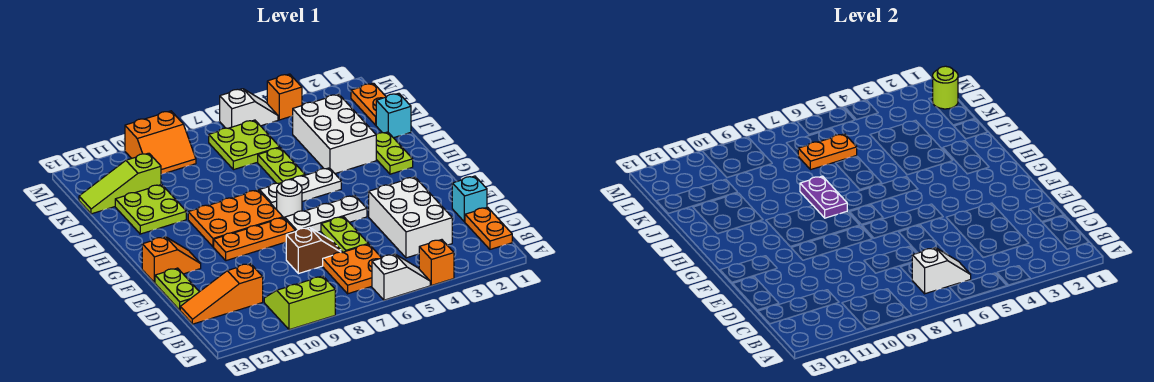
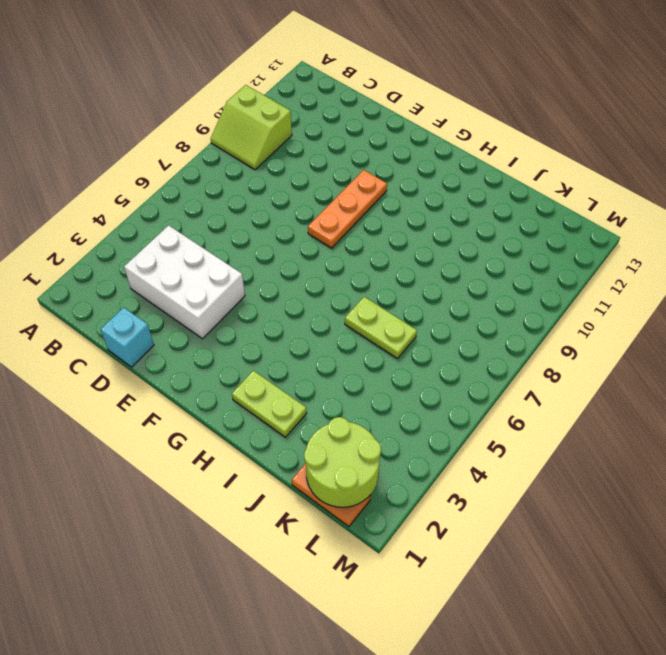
lime 2x2 slope [211,85,292,170] -> lime 2x2 slope turned to [264,276,335,330]
lime 2x2 round brick [304,417,381,507] -> lime 1x1 round brick [933,66,958,109]
none -> orange 1x1 brick [419,240,454,285]
none -> white 1x2 slope [372,254,430,300]
none -> orange 1x2 plate [465,207,512,249]
none -> orange 2x2 plate [323,244,381,294]

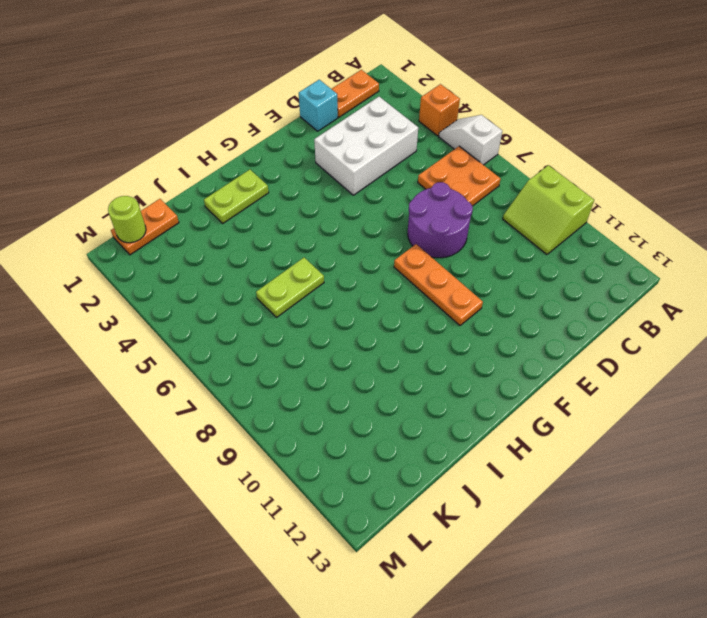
purple 2x2 round brick [408,182,473,258] -> brown 1x2 slope [286,227,342,274]
none -> orange 1x3 slope [180,264,263,324]
none -> lime 1x2 plate [321,217,368,252]
none -> lime 1x2 plate [155,268,199,310]
none -> white 1x3 plate [285,195,367,232]

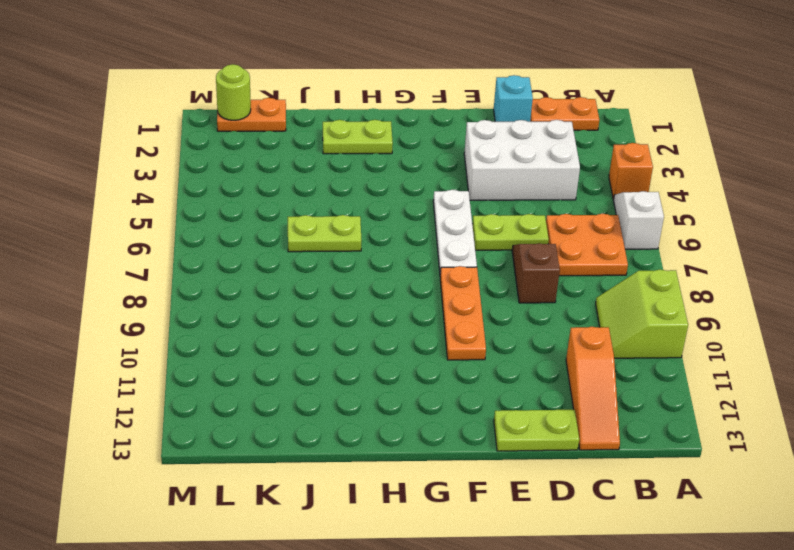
none -> orange 1x2 slope [142,237,201,283]
none -> white 1x1 round brick [277,180,302,218]
none -> orange 2x3 plate [188,190,283,247]
none -> white 1x3 plate [259,168,341,210]

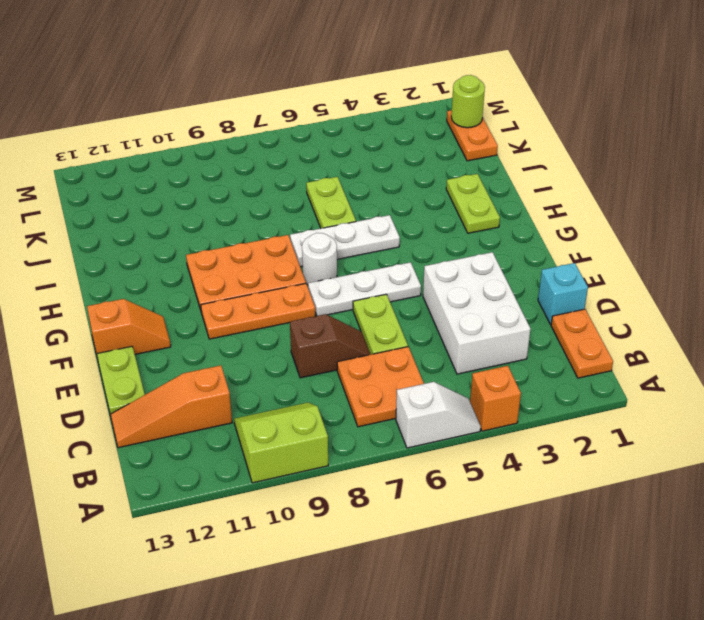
none -> white 2x3 brick [293,94,376,174]
none -> lime 2x2 plate [115,184,186,234]
none -> cyan 1x1 brick [376,93,411,138]
none -> lime 2x2 plate [209,120,280,170]

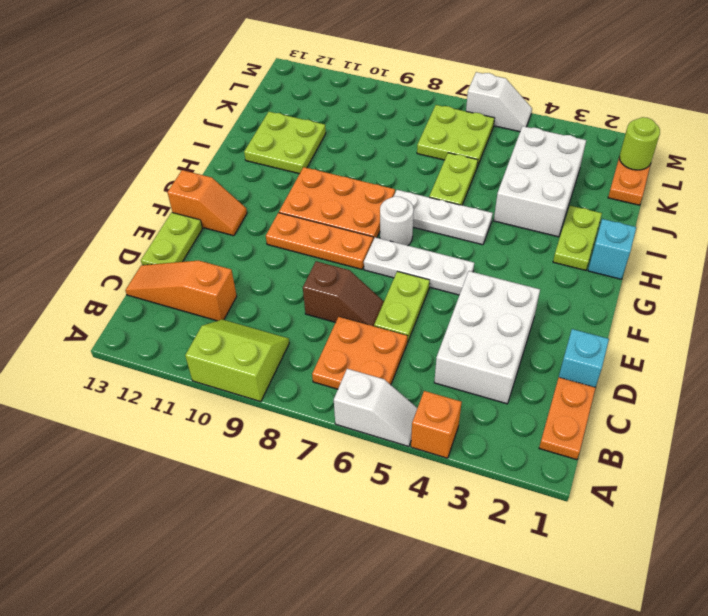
cyan 1x1 brick [588,219,636,279] -> cyan 1x1 brick moved to [376,93,411,138]
none -> lime 1x3 slope [79,153,161,214]
none -> orange 2x2 slope [125,111,196,174]
none -> orange 1x1 brick [267,74,302,120]
none -> white 1x2 slope [912,248,971,294]

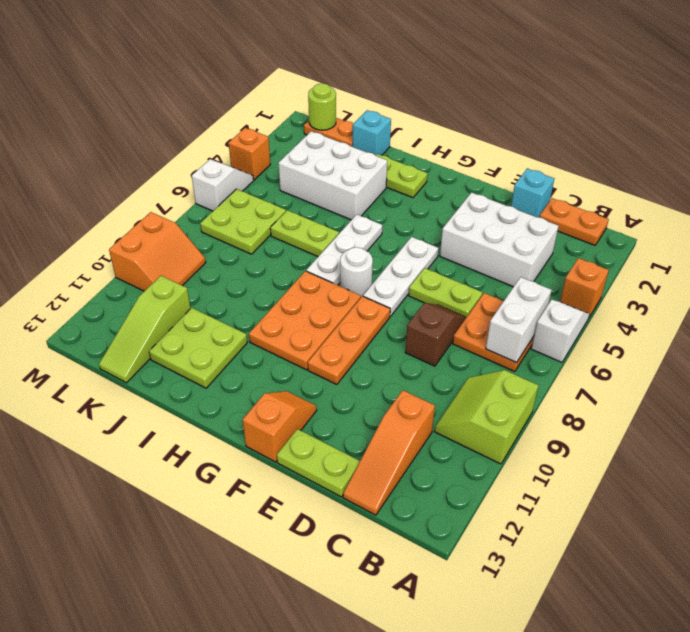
white 1x2 brick [486,277,552,363] -> white 1x2 slope [912,248,971,294]
none -> purple 1x2 plate [800,176,847,218]
none -> orange 1x2 plate [798,134,857,170]

